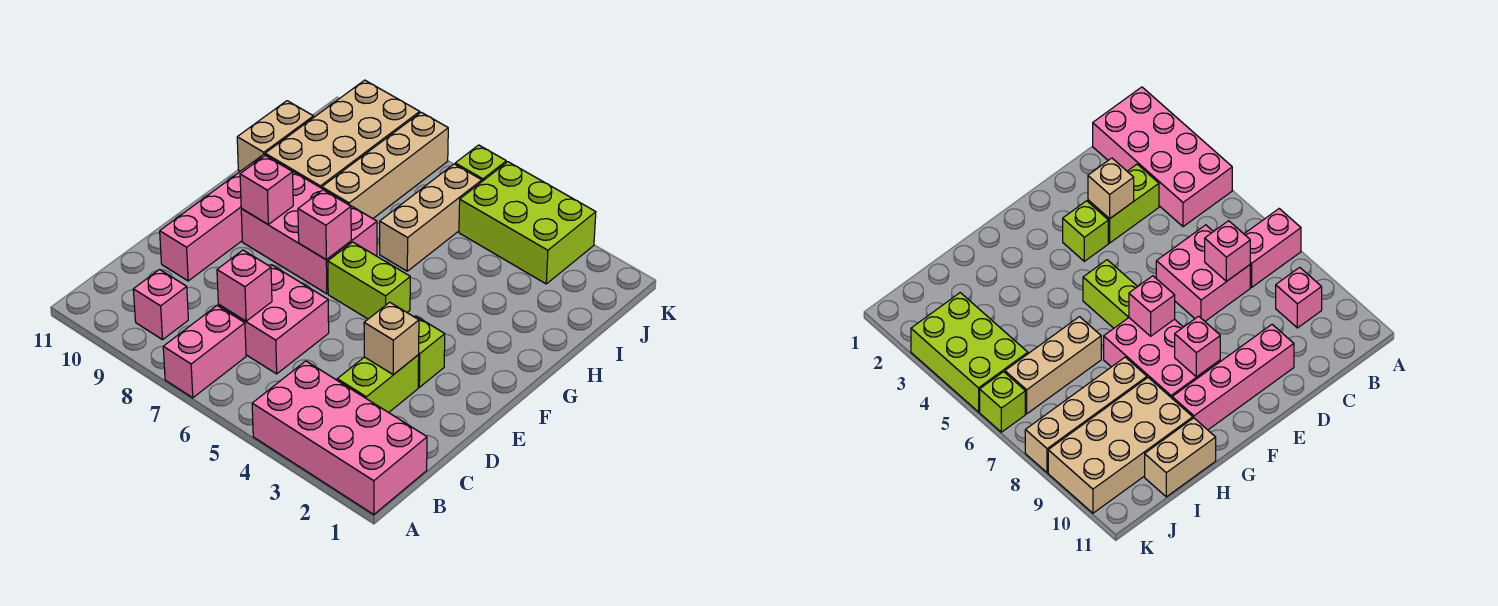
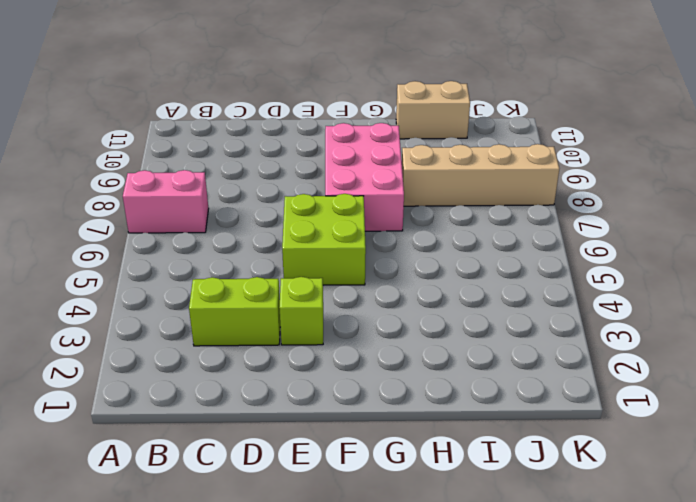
lime 2x2 brick [282,194,366,285] -> lime 1x2 brick [328,242,410,319]
none -> pink 2x4 brick [252,361,427,515]
none -> pink 1x1 brick [133,270,188,340]
none -> pink 2x2 brick [218,265,329,374]

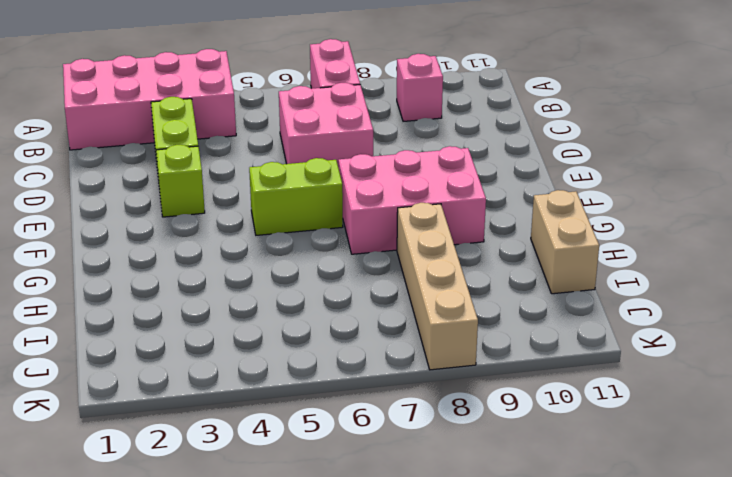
none -> pink 1x4 brick [160,154,290,281]
none -> tan 1x3 brick [380,164,482,271]
none -> tan 2x4 brick [265,80,420,188]

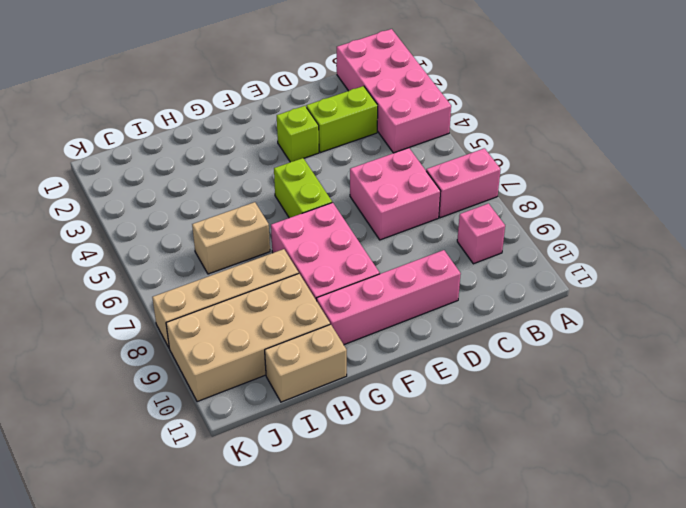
tan 1x2 brick [192,202,270,274] -> tan 1x3 brick [380,164,482,271]
none -> lime 2x3 brick [459,162,596,284]
none -> lime 1x1 brick [455,145,506,181]
none -> pink 1x1 brick [217,250,272,321]

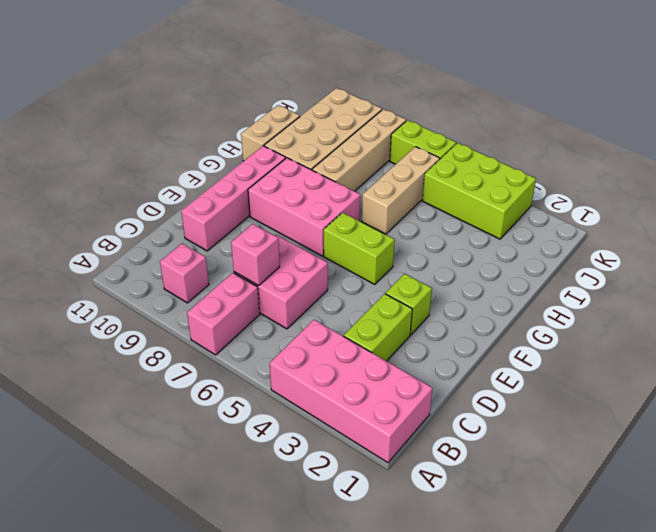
lime 1x2 brick [390,120,456,164] -> lime 1x1 brick [455,145,506,181]
none -> tan 1x1 brick [364,302,419,375]
none -> pink 1x1 brick [298,190,351,260]
none -> pink 1x1 brick [240,156,293,224]

